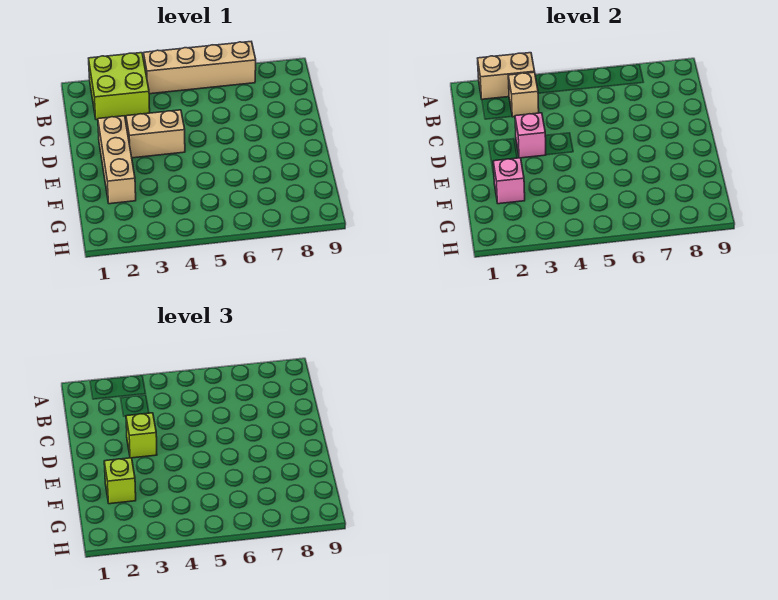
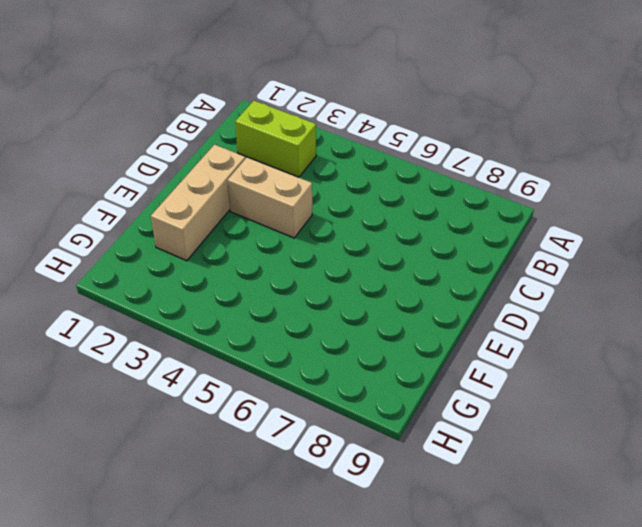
lime 1x2 brick [235,101,316,177] -> lime 2x2 brick [89,53,150,120]
none -> tan 1x4 brick [144,42,256,94]
none -> tan 1x2 brick [478,53,535,99]

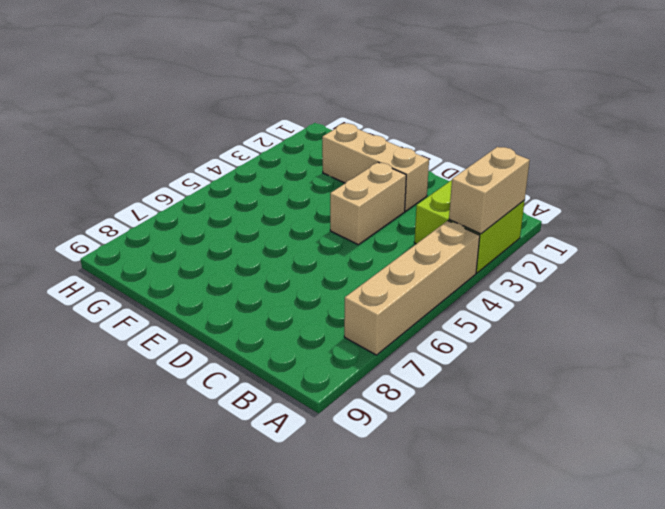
none -> tan 1x1 brick [508,72,539,117]
none -> pink 1x1 brick [515,113,546,158]

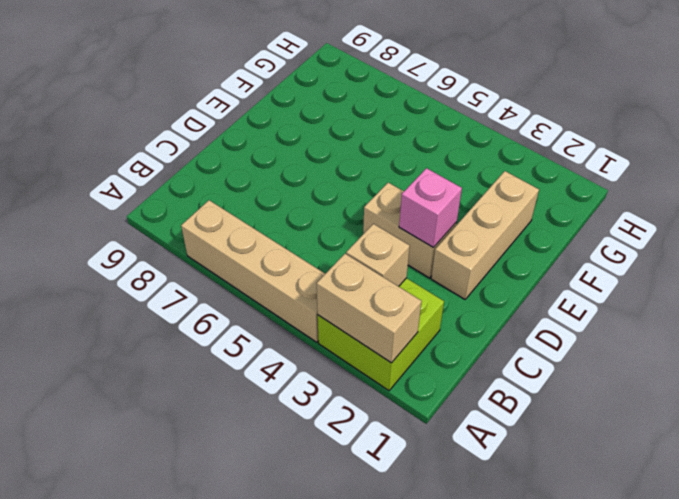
none -> pink 1x1 brick [493,158,525,204]
none -> lime 1x1 brick [126,413,157,458]

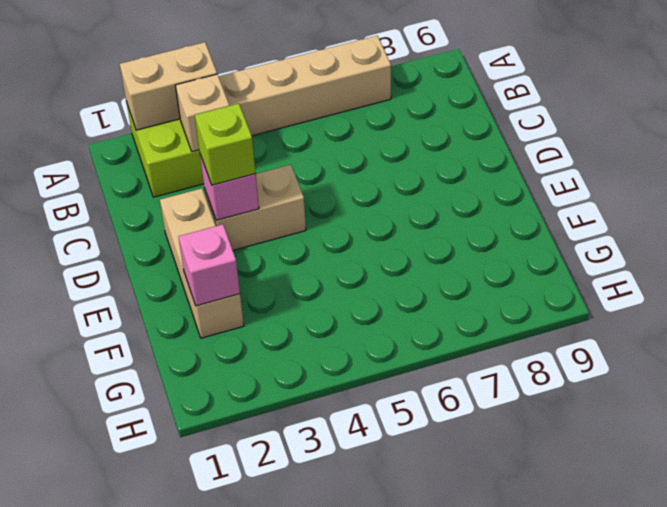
none -> lime 1x1 brick [104,458,136,504]

